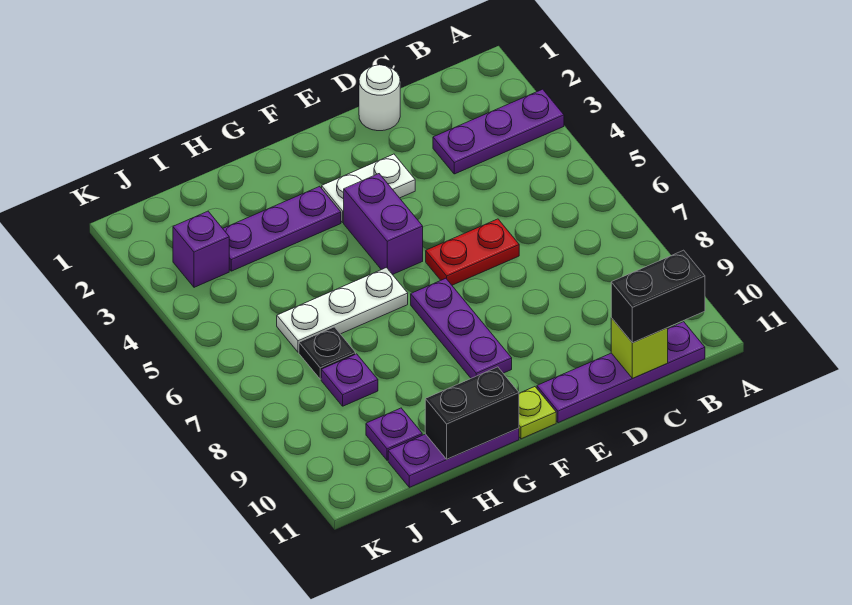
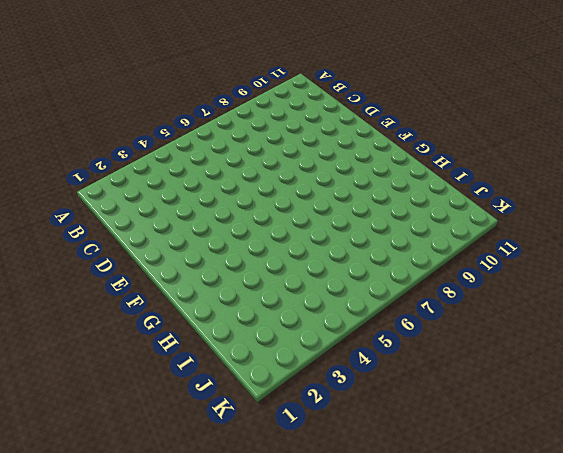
none -> purple 1x3 plate [433,89,564,174]
none -> purple 1x4 plate [537,322,705,423]
none -> white 1x1 round brick [359,65,400,131]

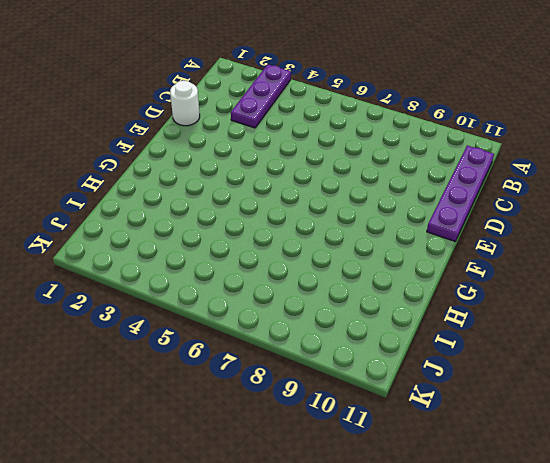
none -> red 1x2 plate [426,219,519,285]
none -> white 1x2 plate [322,154,415,222]
none -> purple 1x2 brick [344,174,423,275]

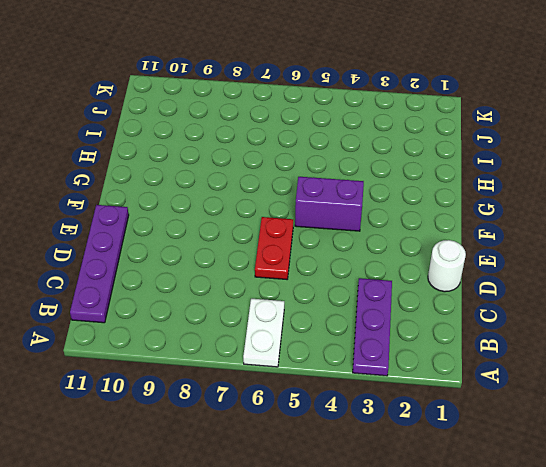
white 1x2 plate [243,299,284,367] -> white 1x2 plate moved to [322,154,415,222]
none -> purple 1x3 plate [411,278,512,378]
none -> lime 1x1 plate [519,387,556,439]
none -> purple 1x3 plate [223,186,341,271]

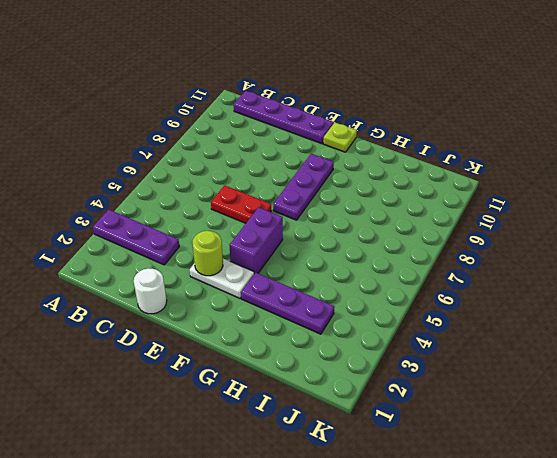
lime 1x1 round brick [192,231,223,276] -> none
none -> white 1x3 plate [277,268,408,352]
none -> purple 1x3 plate [388,428,519,487]
none -> black 1x1 plate [299,327,356,379]

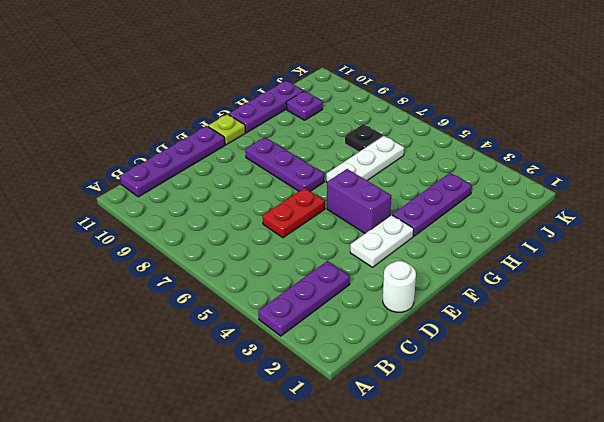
none -> purple 1x1 plate [321,354,378,406]
none -> purple 1x1 brick [173,211,229,287]
none -> lime 1x1 brick [611,318,668,378]

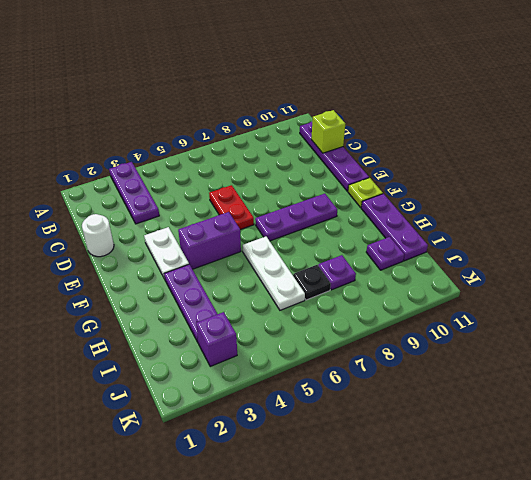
none -> black 1x2 brick [425,367,519,459]
none -> black 1x2 brick [611,250,705,343]

